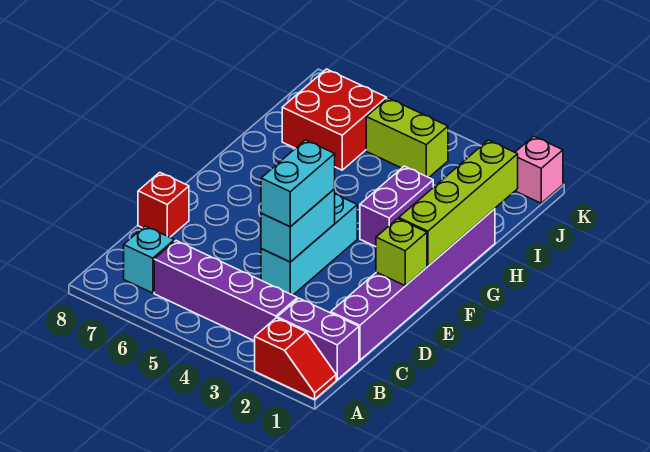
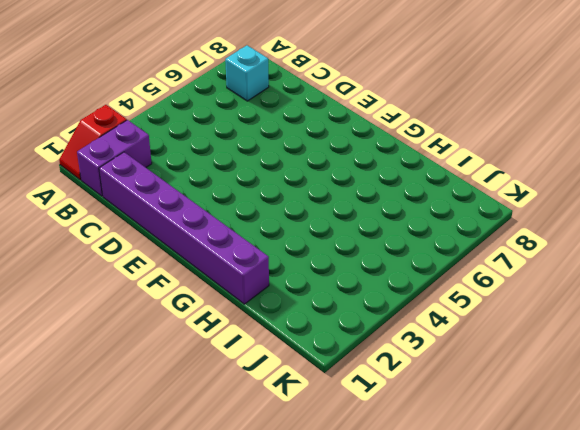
none -> purple 1x4 brick [154,241,297,341]
none -> cyan 1x3 brick [261,194,357,295]
none -> red 1x1 brick [138,172,189,237]

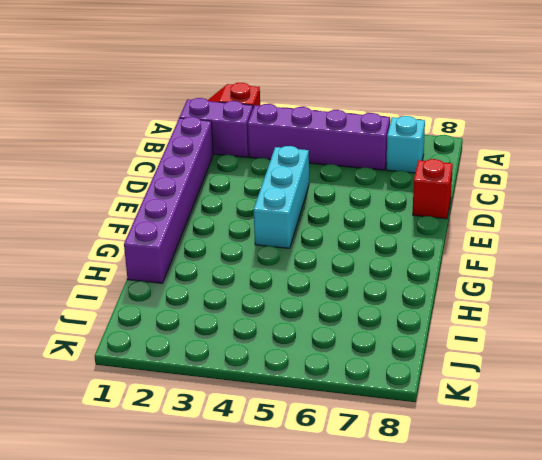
none -> purple 1x2 brick [360,166,433,247]
none -> red 2x2 brick [282,69,387,170]
none -> lime 1x2 brick [366,98,448,177]

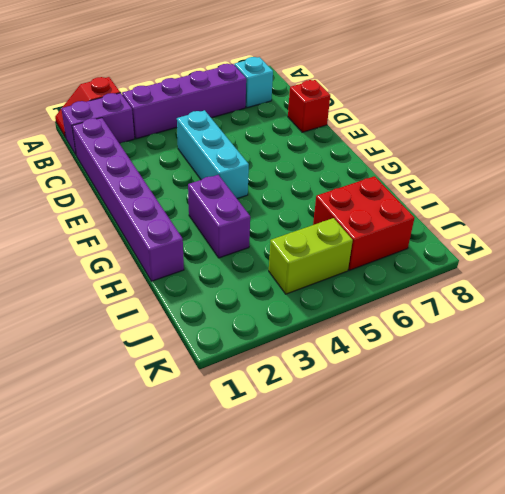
none -> pink 1x1 brick [515,136,563,203]
none -> cyan 1x2 brick [261,189,335,262]
none -> lime 1x1 brick [376,219,427,286]

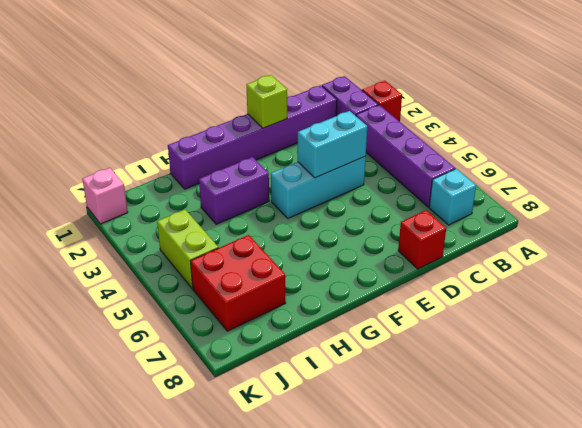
none -> lime 1x4 brick [399,140,518,266]
none -> cyan 1x2 brick [261,140,335,227]

